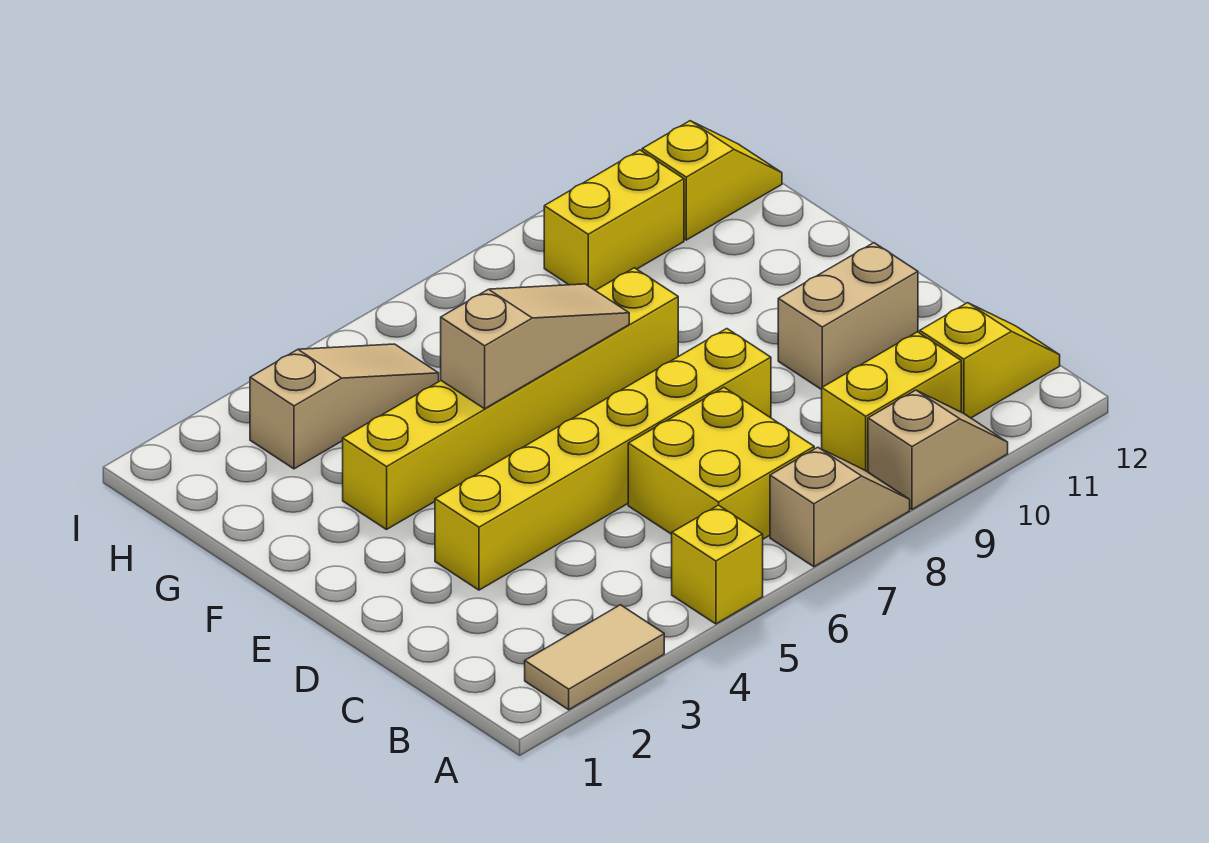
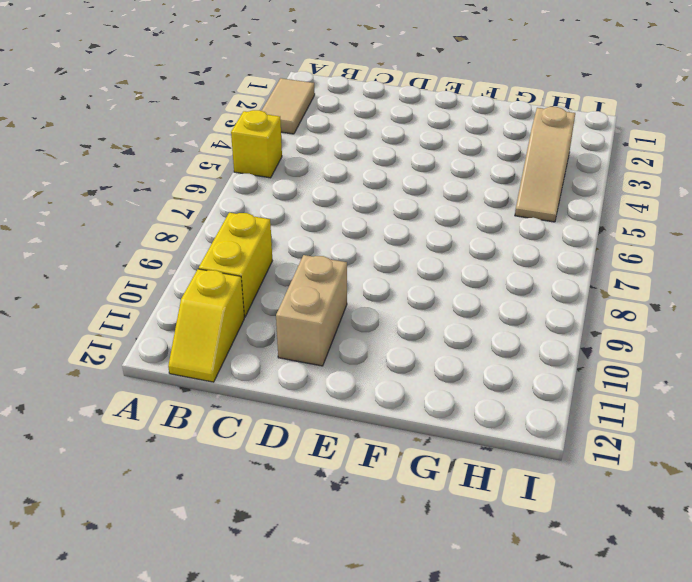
none -> tan 1x2 slope [770,447,910,567]
none -> tan 1x2 slope [868,390,1008,509]
none -> yellow 2x2 brick [628,388,814,539]

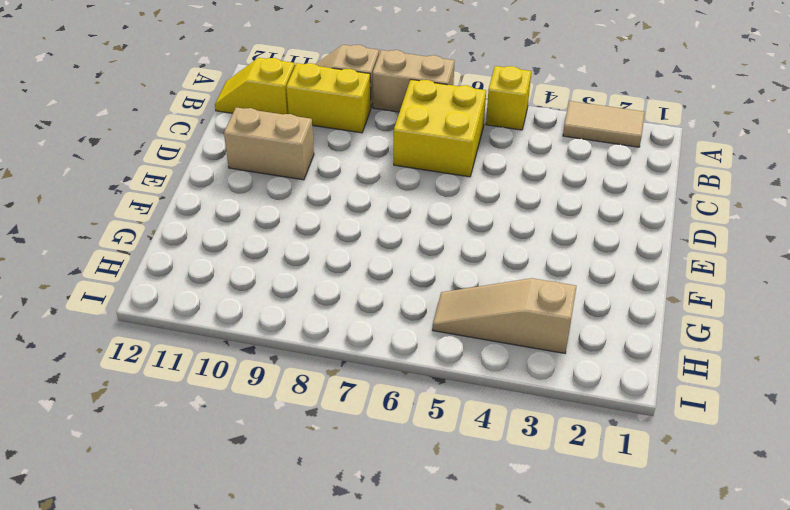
tan 1x2 brick [373,50,455,112] -> tan 1x2 slope [770,447,910,567]
none -> yellow 1x6 brick [435,329,771,590]
none -> yellow 1x6 brick [343,268,678,529]
none -> yellow 1x2 brick [544,150,684,290]

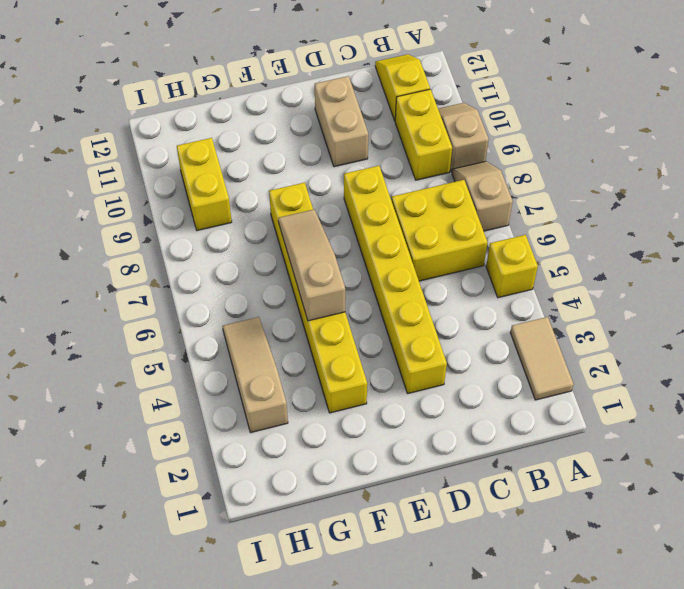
none -> yellow 1x2 slope [642,121,782,240]

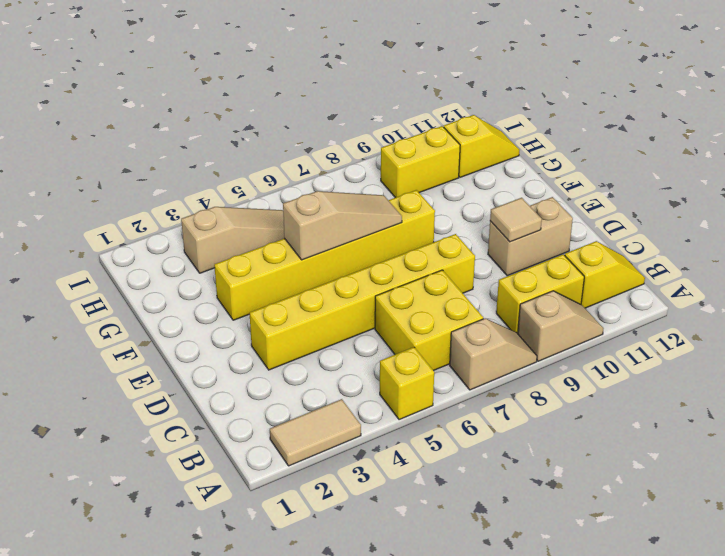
tan 1x1 tile [490,198,542,242] -> none

